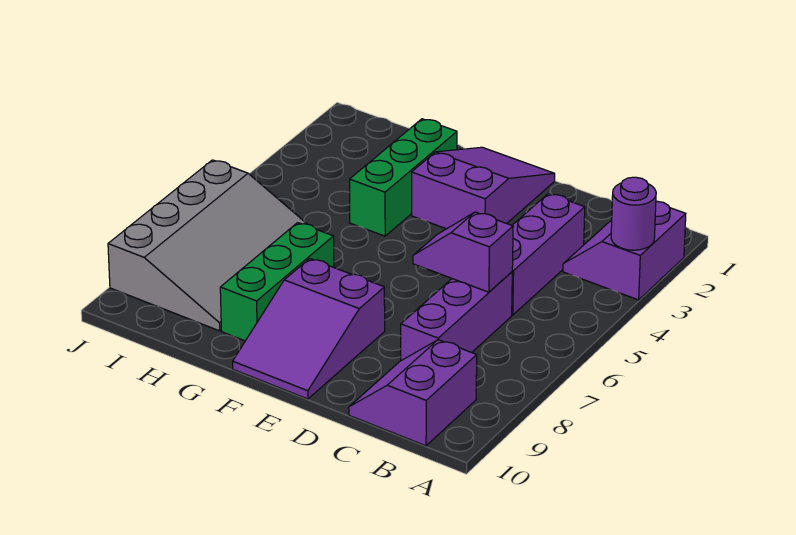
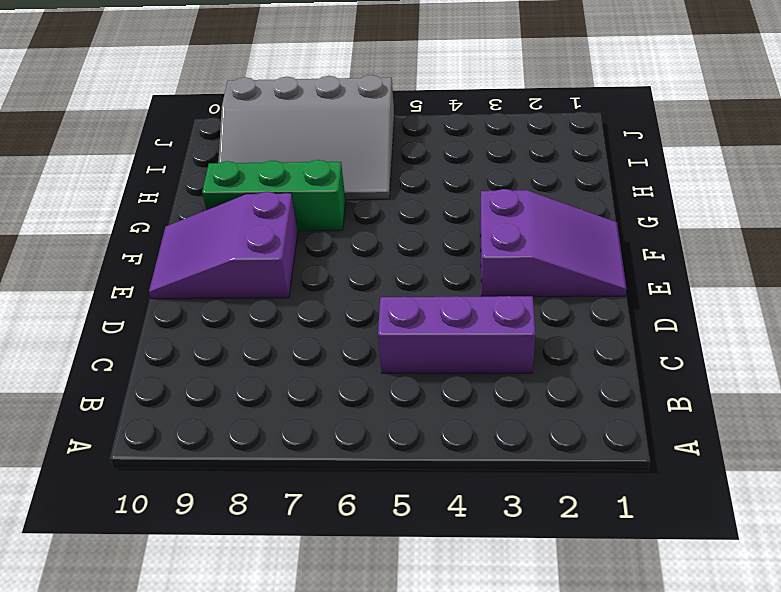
none -> purple 2x2 slope [563,201,686,300]
none -> purple 2x2 slope [349,340,477,446]

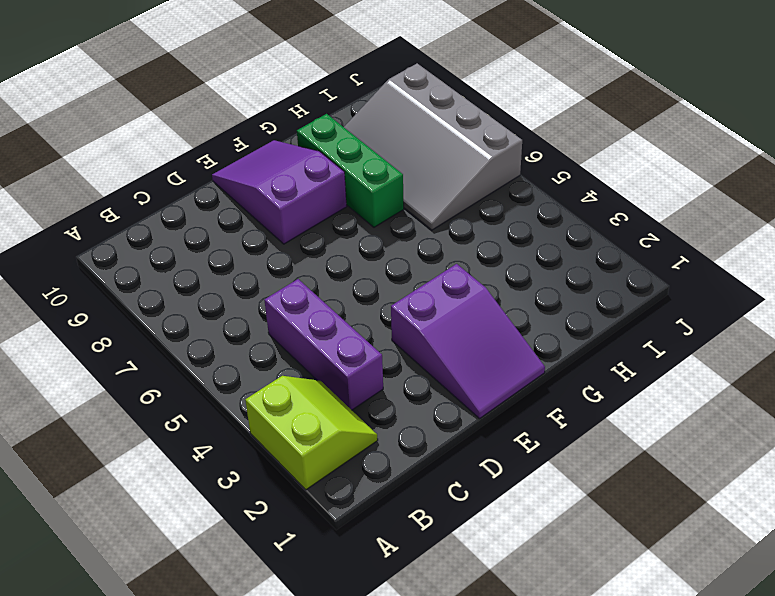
lime 2x2 slope [245,376,378,490] -> purple 2x2 slope [563,201,686,300]
none -> purple 2x2 slope [349,340,477,446]
none -> purple 1x3 brick [401,272,512,361]

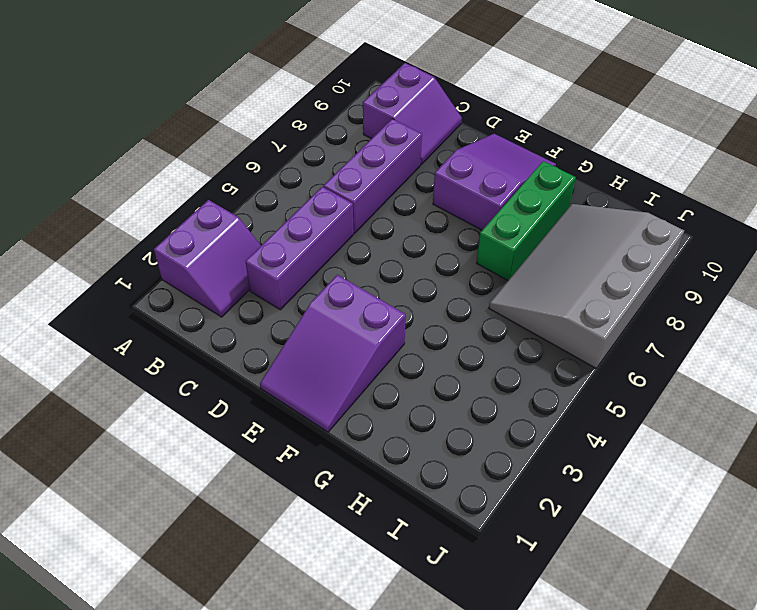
none -> green 1x3 brick [350,119,457,236]
none -> purple 1x1 round brick [611,177,656,250]

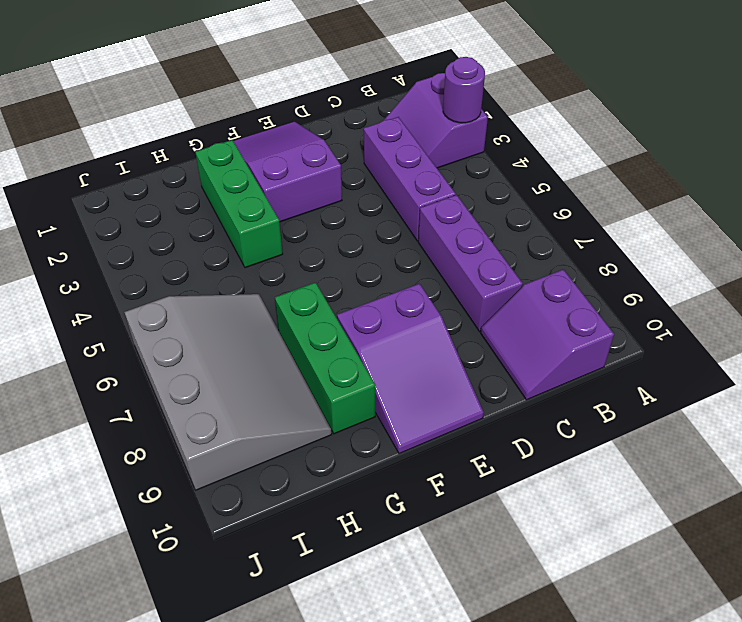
none -> purple 1x2 slope [413,212,513,292]

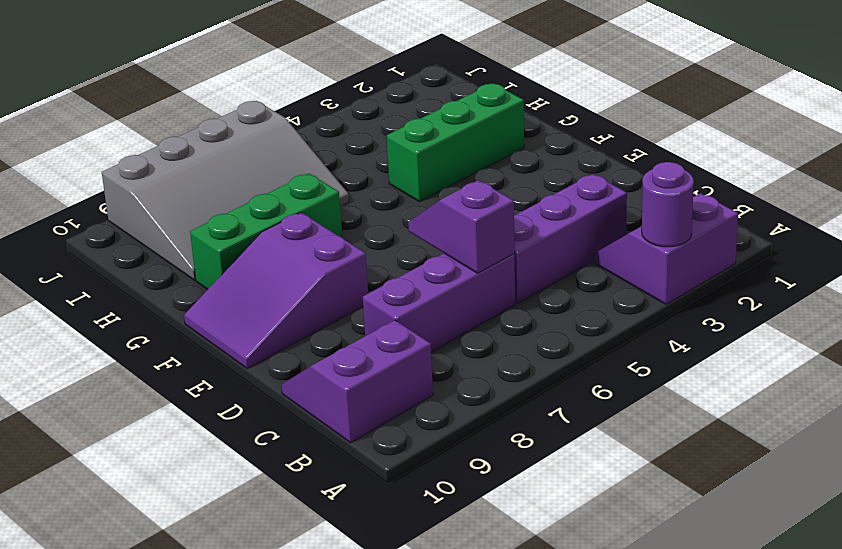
none -> purple 2x3 slope [412,147,555,229]

